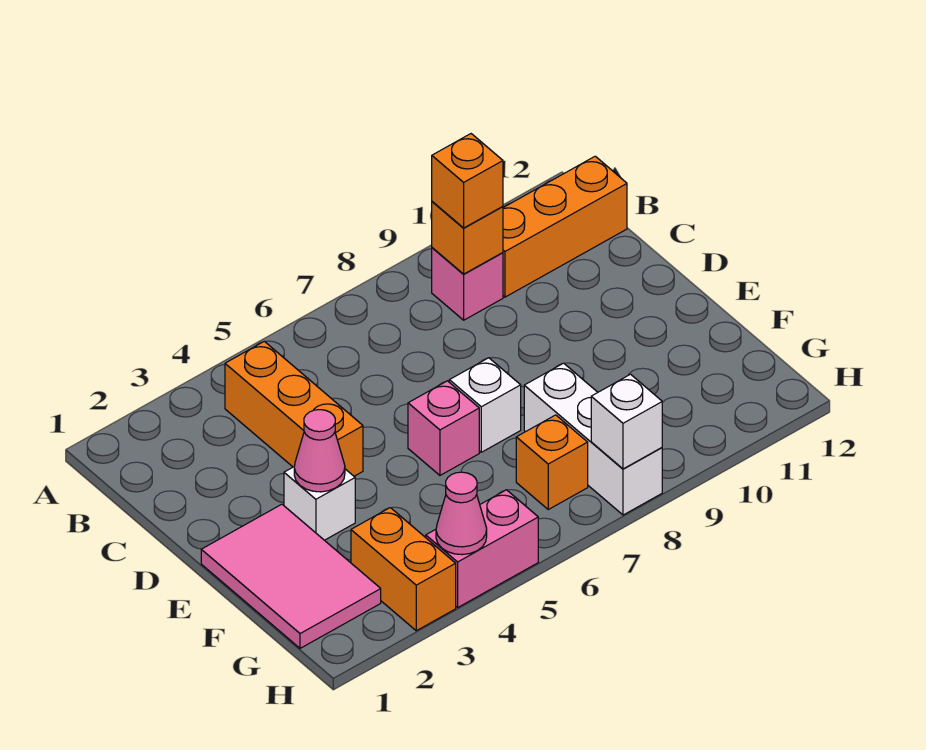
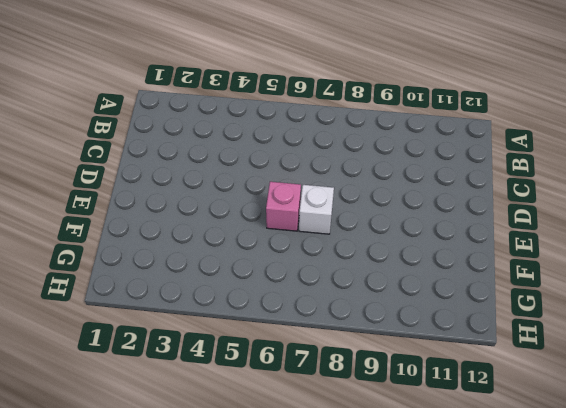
none -> orange 1x3 brick [225,341,363,476]
none -> pink 1x1 brick [432,248,503,320]
none -> orange 1x3 brick [503,156,627,297]

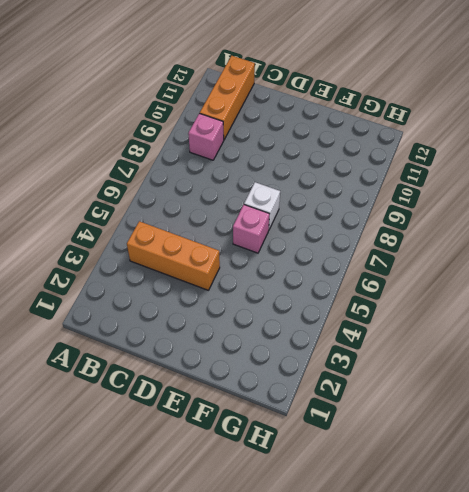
none -> pink 2x3 tile [201,504,381,648]
none -> white 1x1 brick [284,467,355,540]
none -> white 1x3 brick [524,363,662,515]

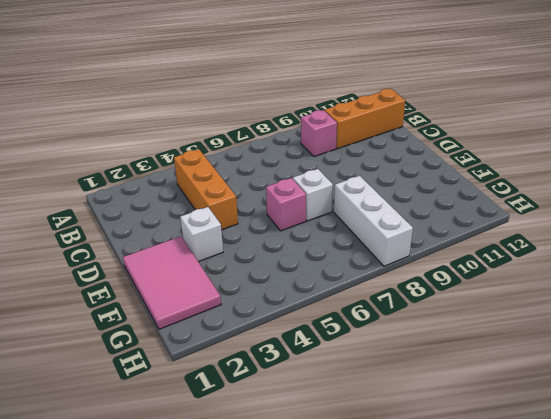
none -> orange 1x2 brick [351,508,456,631]
none -> orange 1x1 brick [516,415,588,509]
none -> pink 1x2 brick [426,490,538,607]

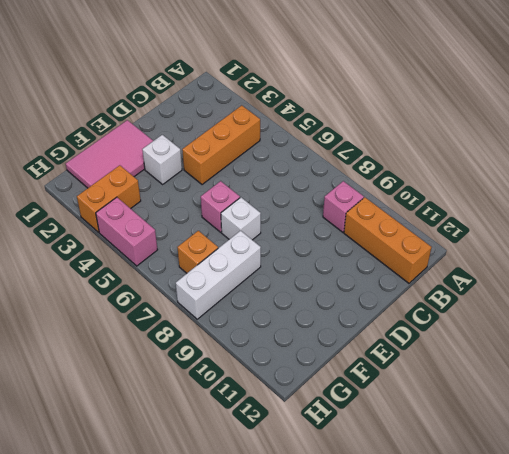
none -> orange 1x1 brick [432,202,503,274]
none -> pink 1x1 cone [294,410,345,492]
none -> pink 1x1 cone [436,472,487,555]

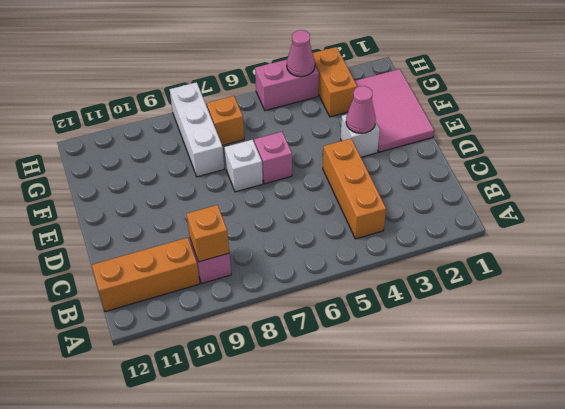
none -> white 1x1 brick [591,374,662,469]
none -> orange 1x1 brick [432,134,503,228]

